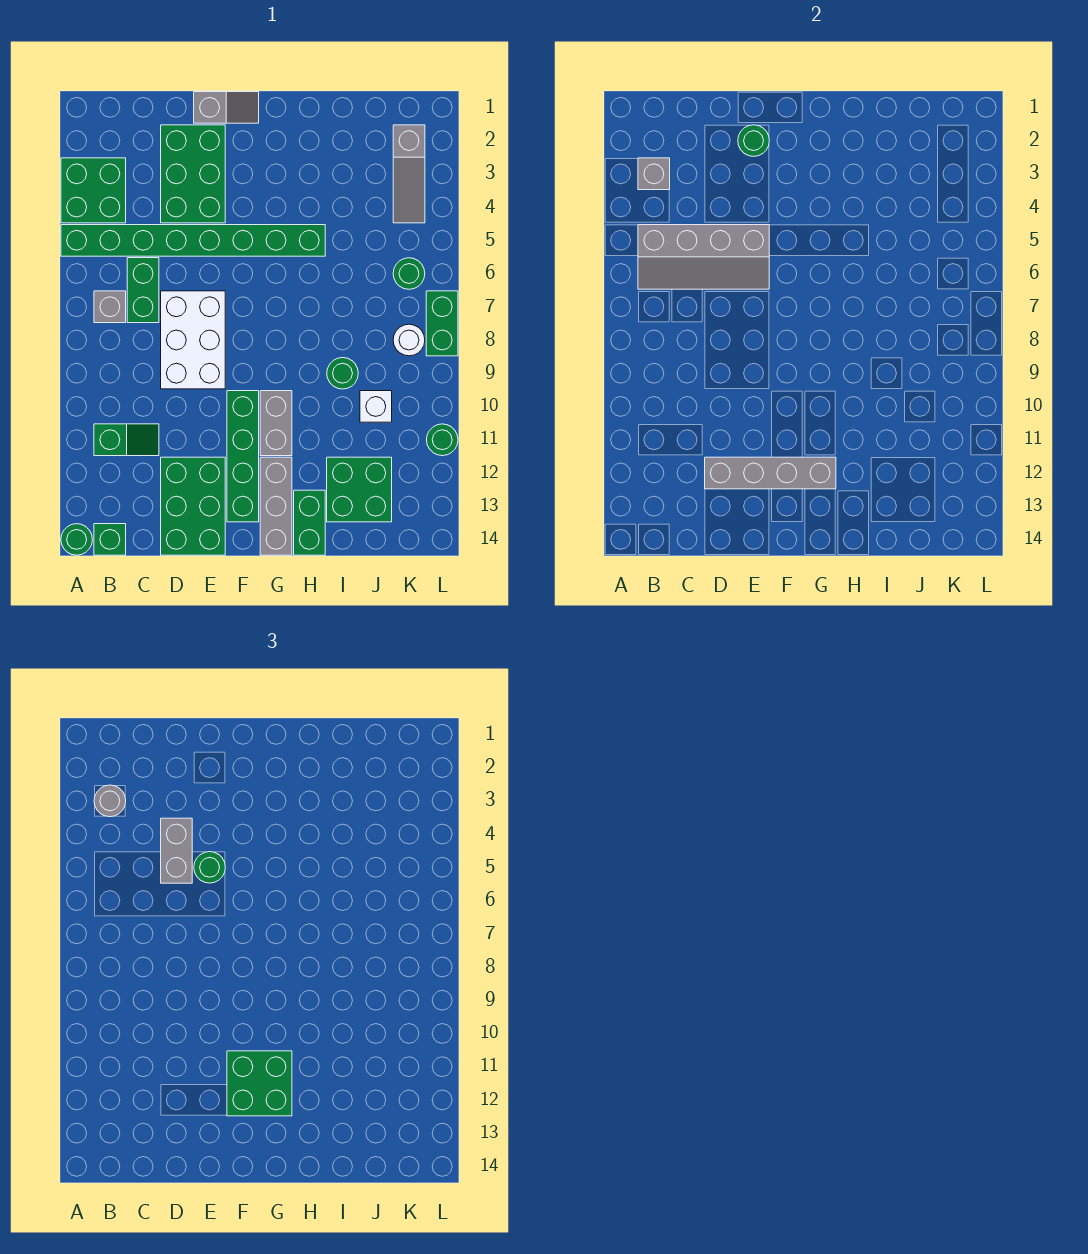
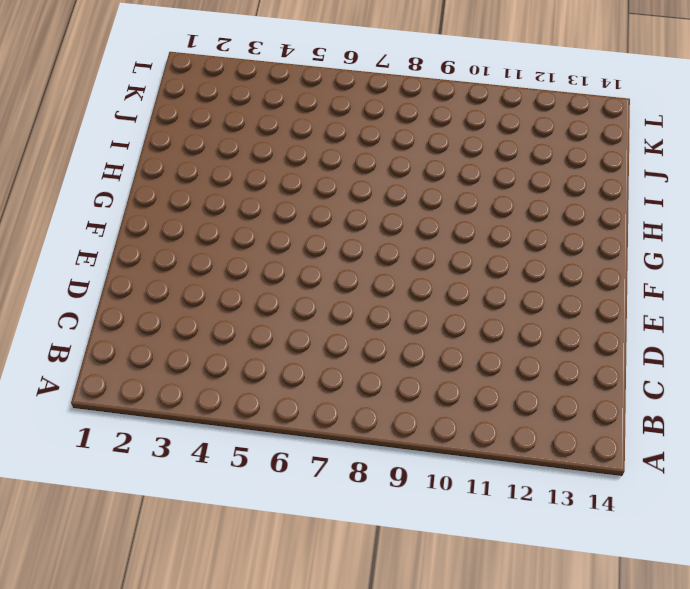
none -> green 2x2 brick [61,158,126,223]
none -> green 1x8 brick [61,225,325,256]
none -> green 1x1 round brick [61,524,92,555]
none -> grey 1x1 brick [94,291,126,323]

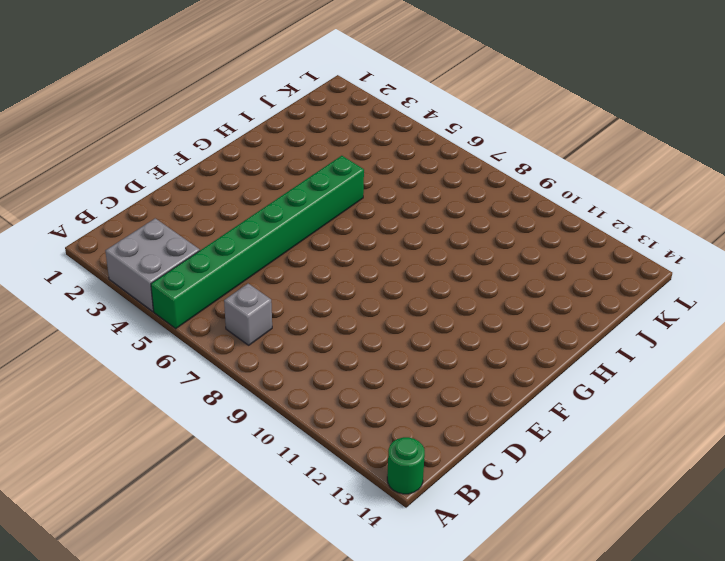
grey 2x2 brick [105,218,200,311] -> green 2x2 brick [61,158,126,223]
none -> green 1x2 slope [94,424,159,456]
none -> green 1x1 brick [94,524,126,555]
none -> green 1x2 brick [127,258,159,323]
none -> green 2x3 brick [161,125,225,223]

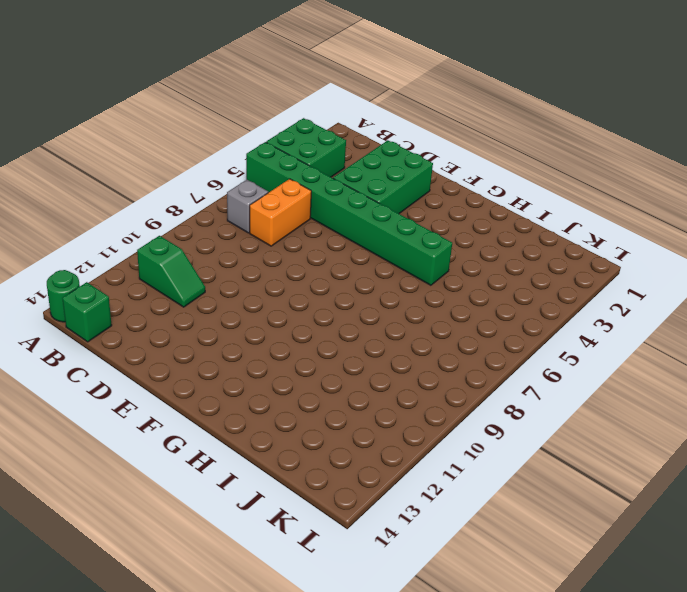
orange 1x2 brick [250,179,311,246] -> green 1x2 brick [127,258,159,323]
none -> white 2x3 brick [161,291,225,389]
none -> green 2x3 brick [161,457,225,555]
none -> grey 1x2 slope [194,92,259,123]
none -> green 1x4 brick [227,391,259,522]

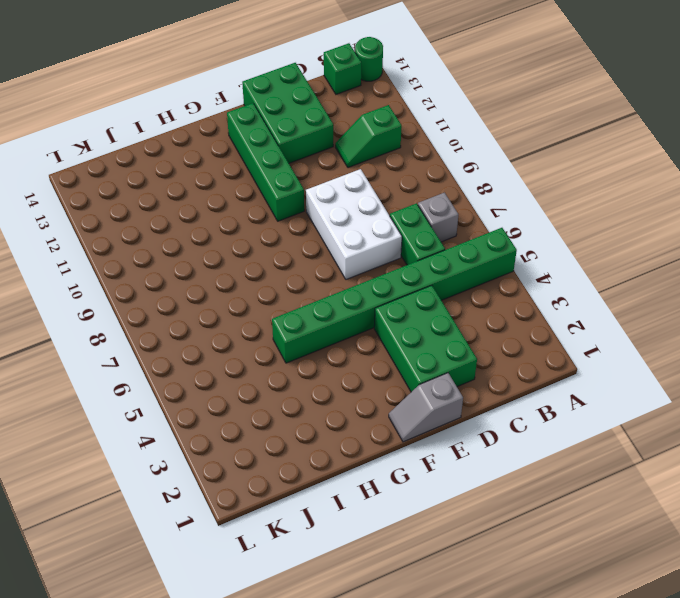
none -> green 2x2 brick [61,158,126,223]
none -> grey 1x2 brick [260,391,292,456]
none -> grey 1x3 brick [260,457,292,555]
none -> green 1x2 brick [294,490,325,555]

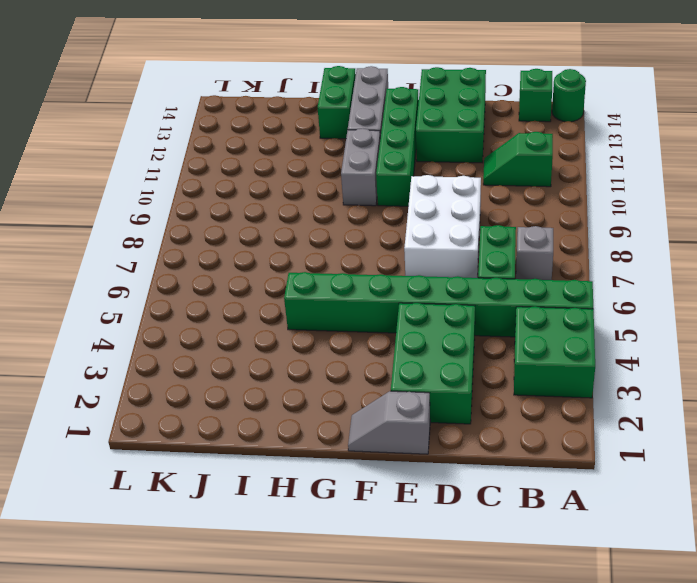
none -> green 1x1 round brick [327,358,358,389]
none -> green 2x2 brick [327,457,392,522]
none -> white 1x1 brick [360,391,392,422]
none -> grey 1x3 slope [393,125,425,223]

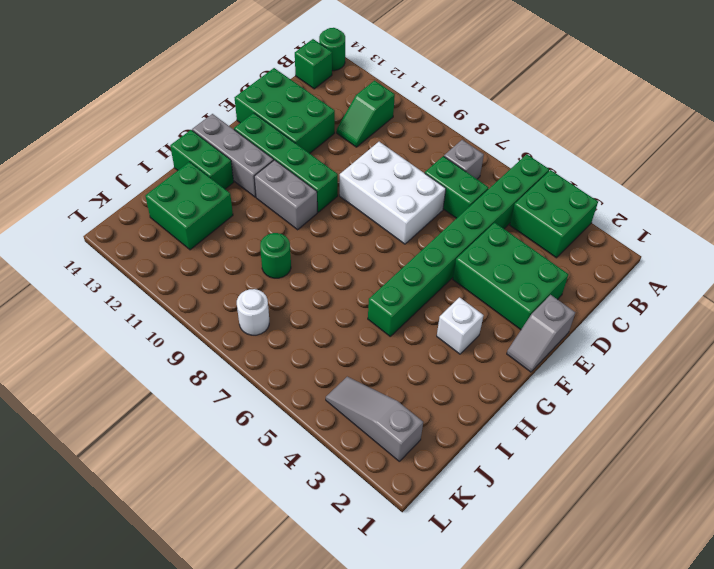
white 1x1 brick [437,297,483,354] -> white 1x1 brick moved to [360,391,392,422]
none -> green 1x1 round brick [393,258,425,289]
none -> green 1x2 brick [426,291,458,356]
none -> green 1x1 round brick [427,424,458,456]
none -> grey 1x1 brick [638,158,670,190]

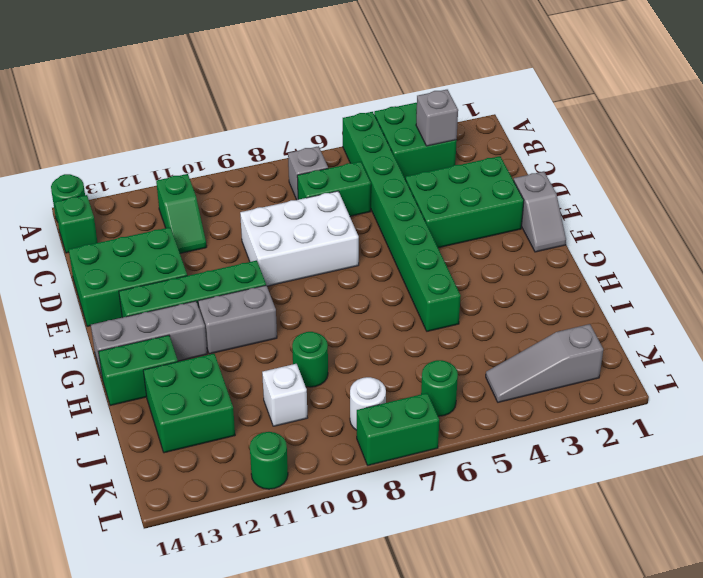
none -> grey 2x4 slope [638,225,769,289]
none -> grey 1x4 brick [705,457,836,489]
none -> green 1x1 round brick [738,125,769,156]
none -> grey 1x1 round brick [94,785,126,817]

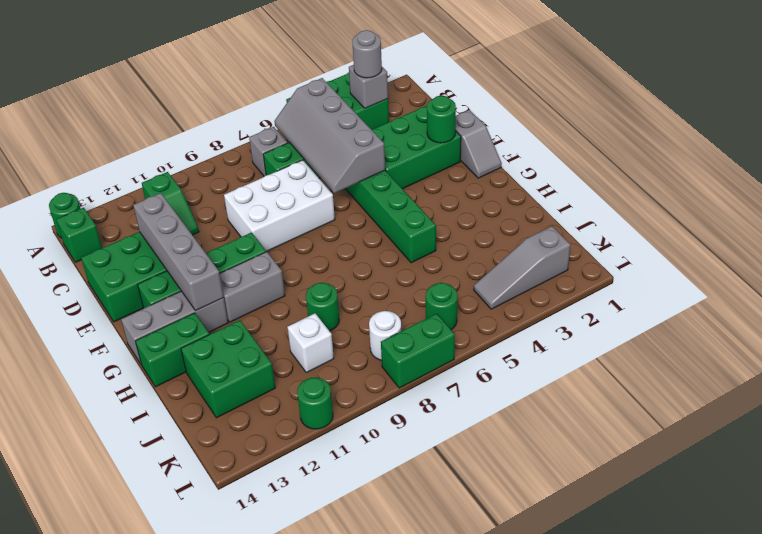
none -> grey 1x2 brick [161,818,192,883]
none -> green 1x1 round brick [194,852,225,883]
none -> green 2x2 brick [227,1051,292,1116]

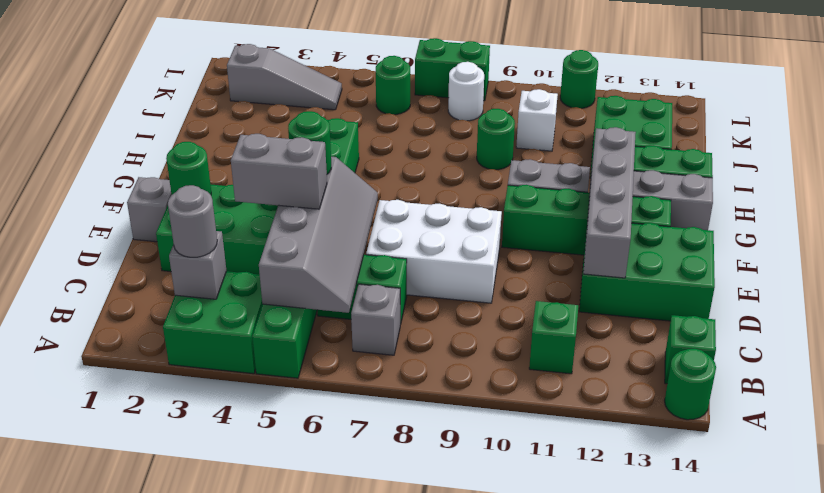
none -> green 2x2 brick [227,1051,292,1116]

